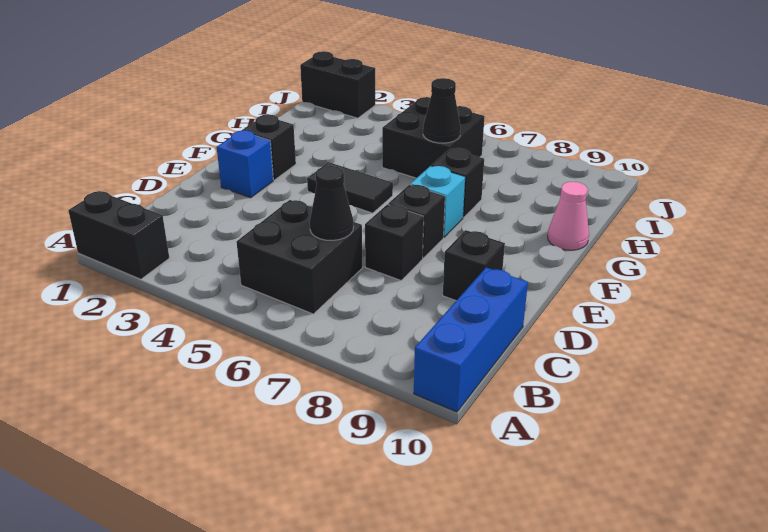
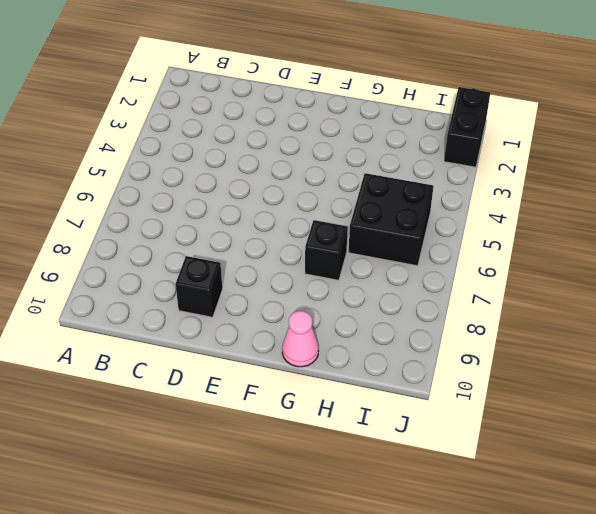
none -> black 1x2 brick [68,191,169,279]
none -> blue 1x3 brick [414,268,528,412]
none -> black 2x2 brick [237,200,363,314]

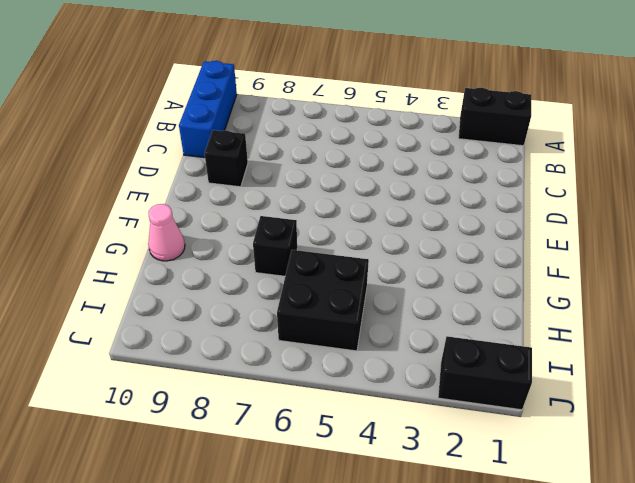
none -> black 2x2 brick [237,200,363,314]
none -> black 1x1 brick [365,204,424,280]
none -> blue 1x1 brick [217,130,273,198]

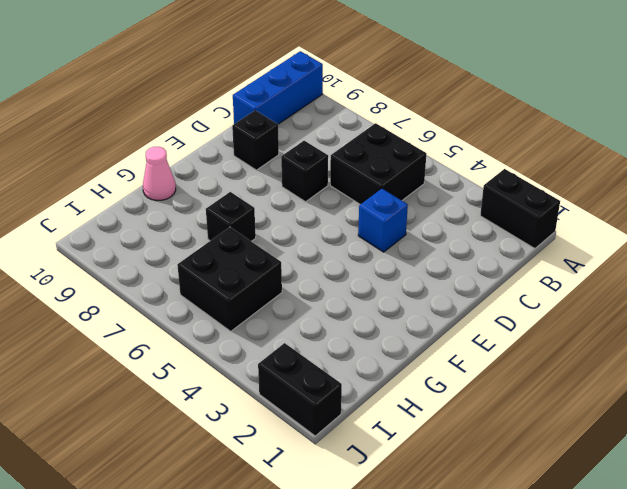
blue 1x1 brick [358,189,408,252] -> blue 1x1 brick moved to [217,130,273,198]
none -> black 1x1 brick [388,185,445,258]
none -> black 1x1 brick [242,115,296,180]
none -> black 1x2 tile [307,162,393,213]

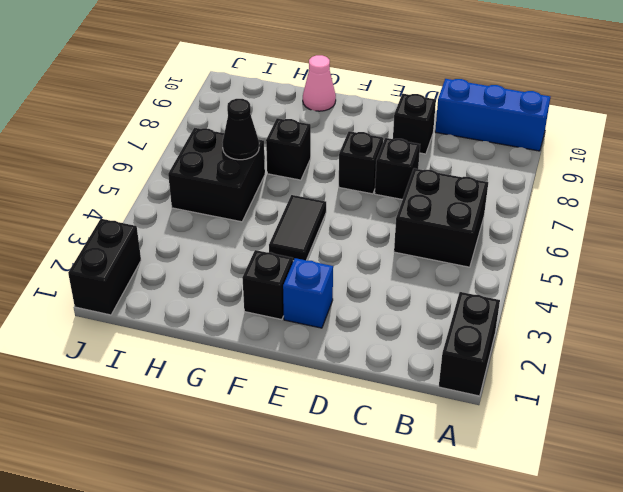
none -> cyan 1x1 brick [410,166,465,237]
none -> black 1x1 cone [310,166,353,241]

